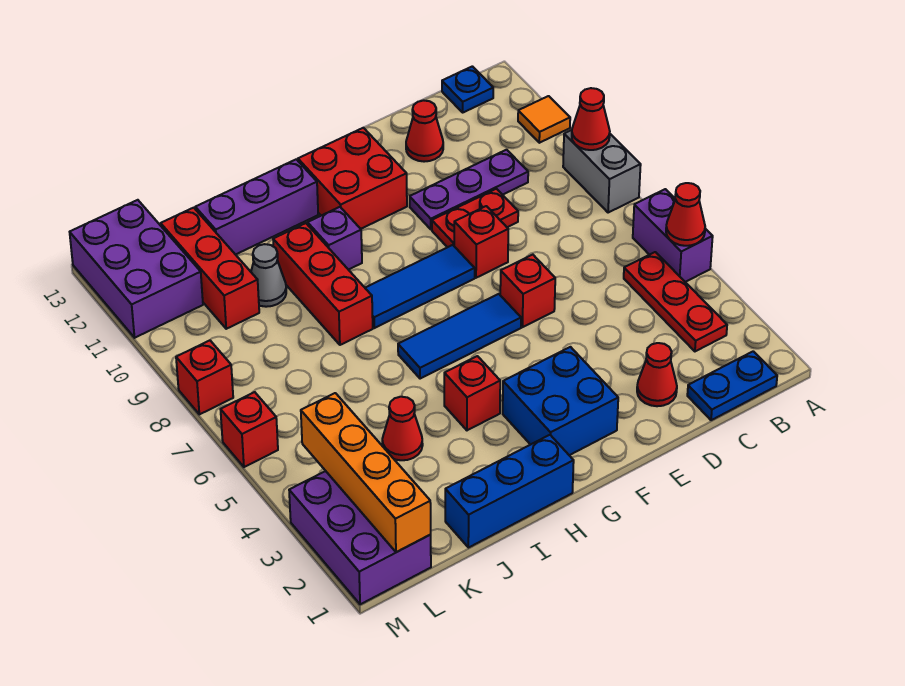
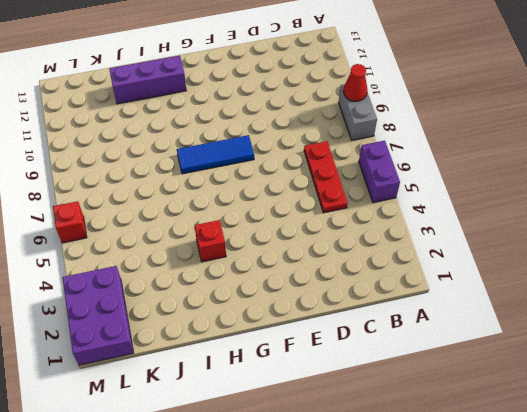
red 1x3 plate [304,141,348,213] -> red 1x3 plate moved to [624,252,727,351]
none -> orange 1x1 tile [518,96,570,143]
none -> blue 1x2 plate [687,351,777,420]
none -> blue 1x1 plate [442,66,493,112]
none -> purple 1x3 plate [410,150,528,229]

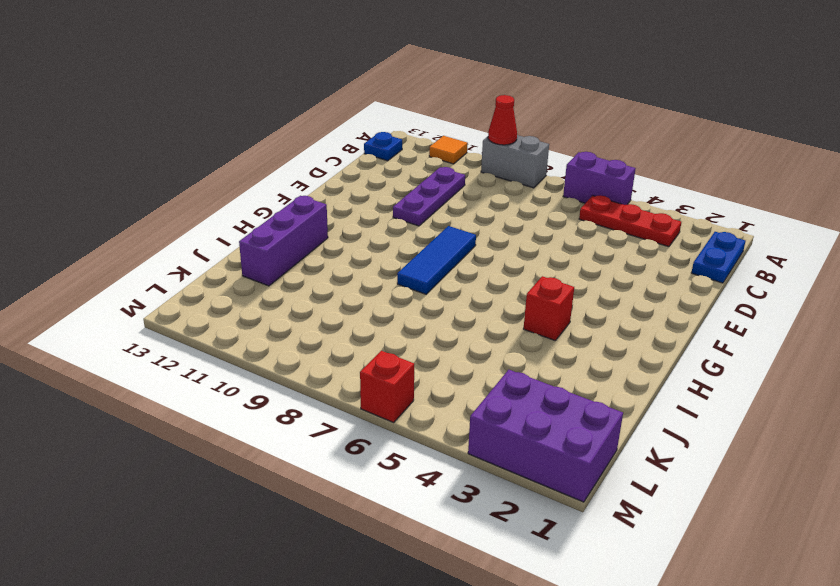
none -> red 1x1 cone [637,343,677,406]
none -> red 1x2 plate [432,189,518,247]
none -> red 1x1 cone [406,100,443,162]
none -> red 1x1 brick [500,255,555,327]

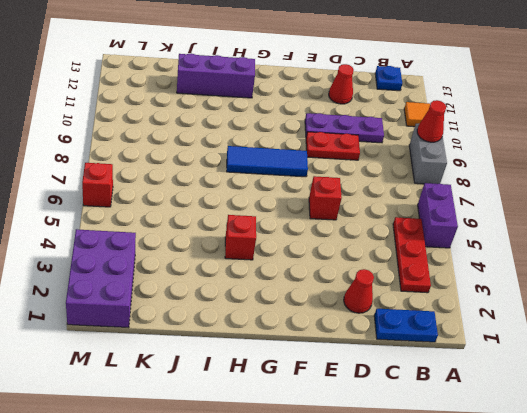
none -> red 1x1 brick [454,206,508,278]
none -> blue 2x2 brick [503,347,618,455]
none -> blue 1x3 tile [398,294,521,379]
none -> red 2x2 brick [298,128,407,229]

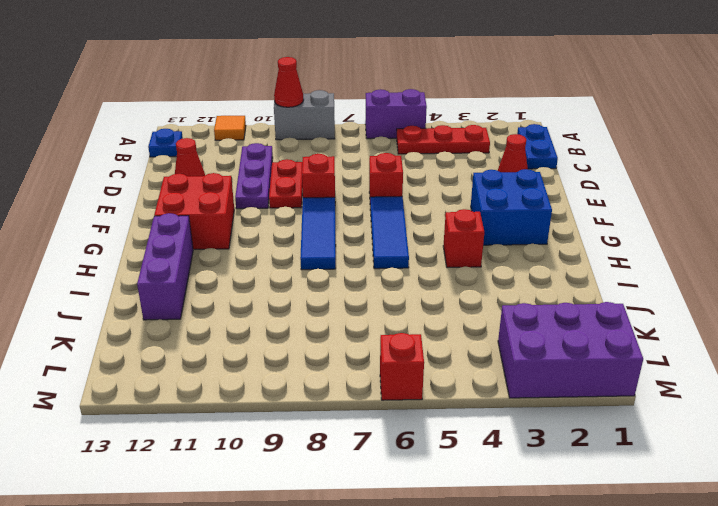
none -> blue 1x3 brick [445,435,574,548]
none -> purple 1x1 brick [308,207,362,270]
none -> red 1x3 brick [273,223,373,345]
none -> red 1x1 cone [382,397,423,460]

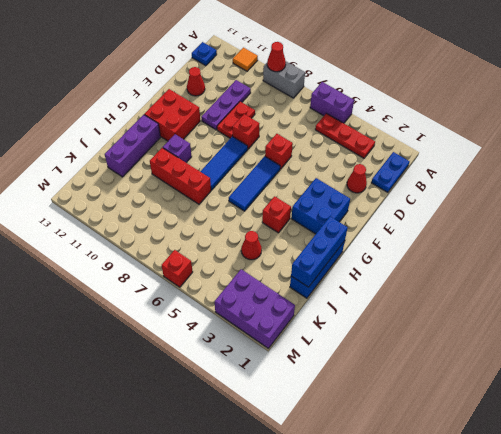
blue 1x3 brick [291,217,348,287] -> none
none -> grey 1x1 cone [251,244,286,307]
none -> red 1x3 brick [161,208,259,329]
none -> purple 2x3 brick [70,200,203,338]
none -> red 1x1 brick [176,340,233,414]

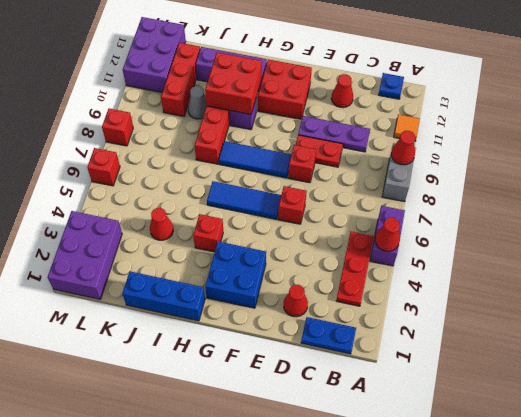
red 2x2 brick [205,52,262,114] -> none
none -> orange 1x4 brick [301,393,431,552]

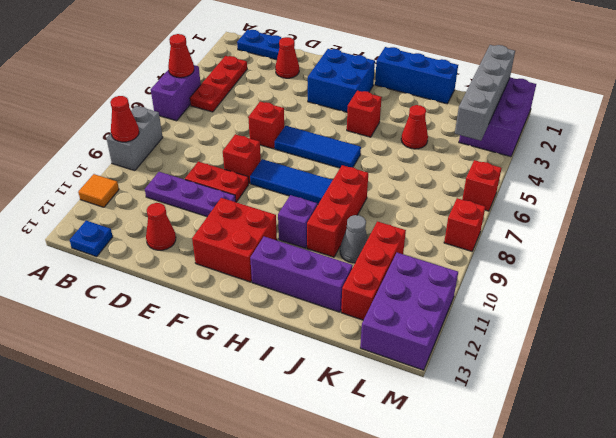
grey 1x4 brick [455,45,515,141] -> orange 1x4 brick [301,393,431,552]

